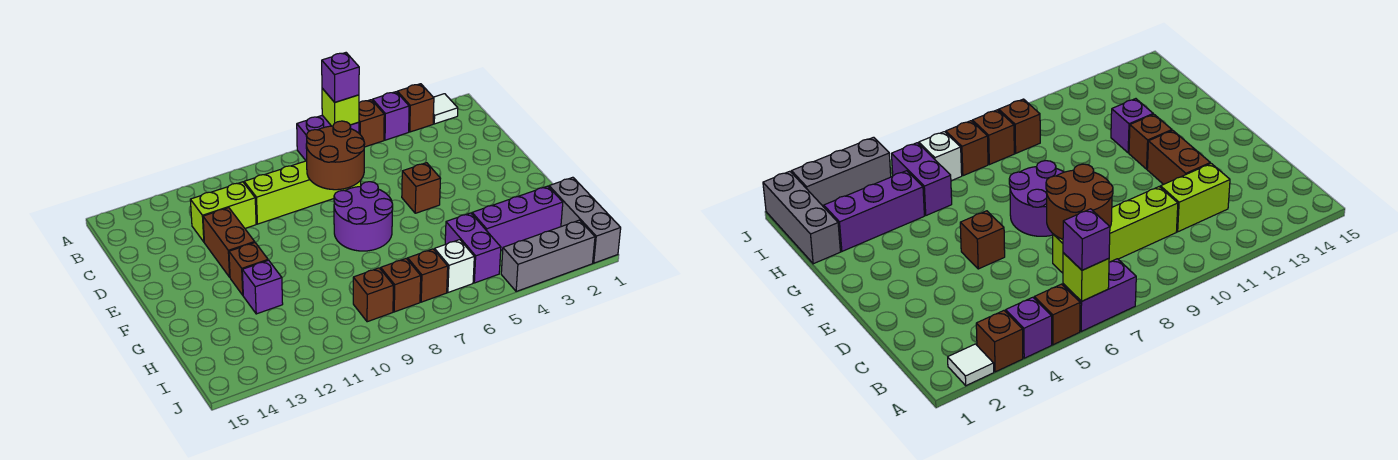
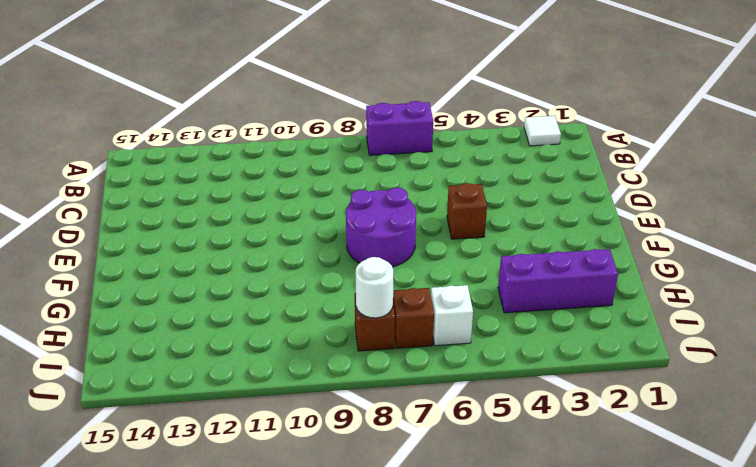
white 1x1 round brick [355,257,393,318] -> none
none -> brown 1x1 brick [397,84,434,132]
none -> purple 1x1 brick [373,92,409,140]
none -> brown 1x1 brick [359,100,384,147]

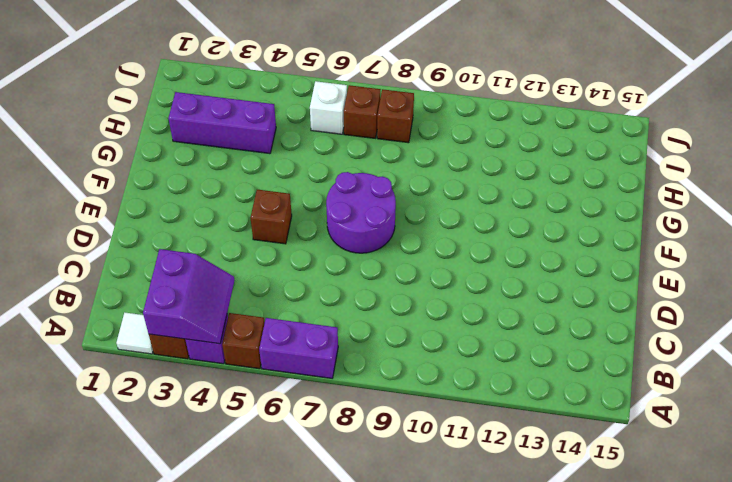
purple 2x2 slope [143,249,235,344] -> none
none -> lime 1x4 brick [244,161,361,224]
none -> lime 1x2 brick [190,182,256,242]
none -> brown 1x2 brick [203,208,255,277]

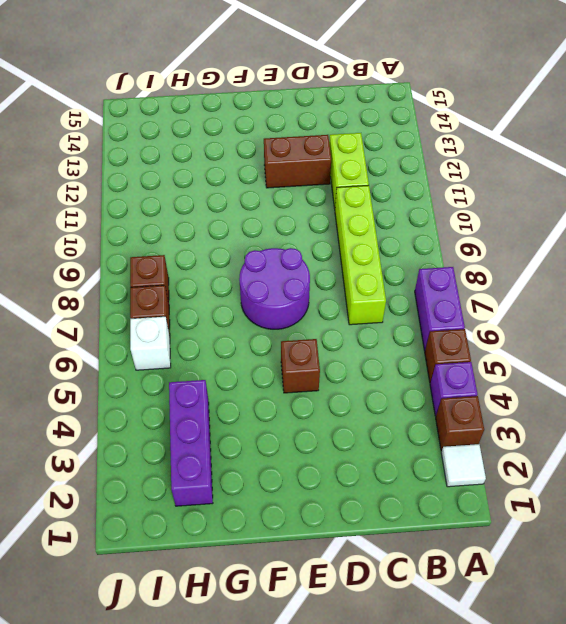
none -> brown 1x1 brick [229,243,268,295]
none -> purple 1x1 brick [242,260,283,314]
none -> grey 1x3 brick [549,177,621,263]

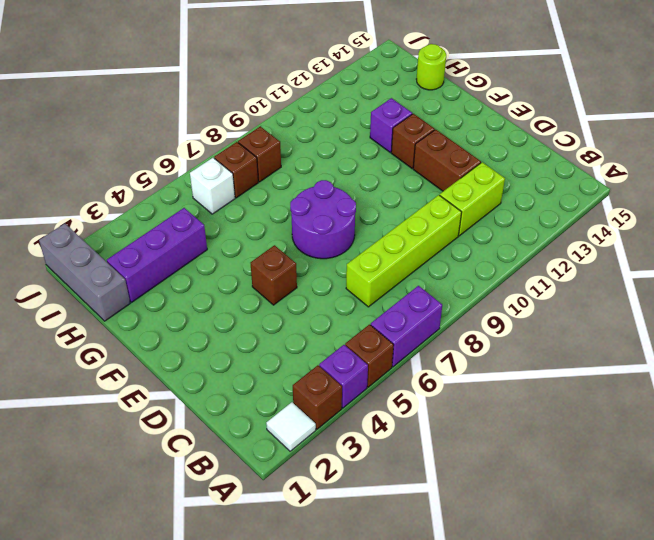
lime 1x1 round brick [416,44,446,90] -> none
none -> purple 1x2 brick [445,213,501,283]
none -> brown 1x1 brick [353,268,393,322]
none -> grey 1x3 brick [501,220,595,291]

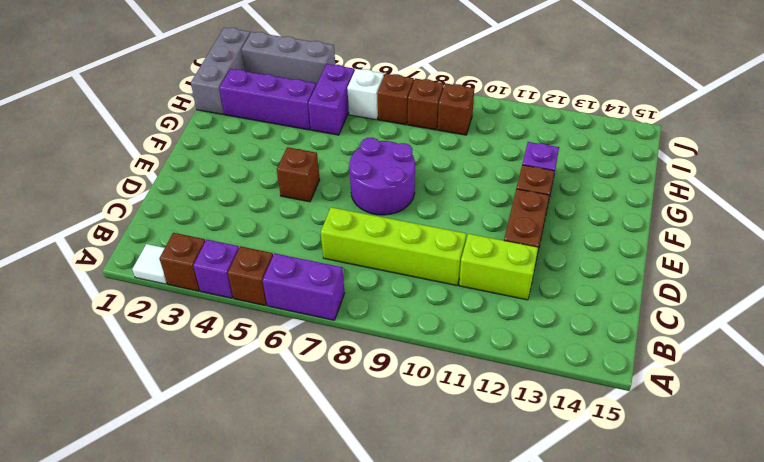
none -> lime 1x1 brick [322,88,359,126]
none -> brown 2x2 round brick [306,121,365,190]
none -> purple 1x1 brick [322,53,359,102]

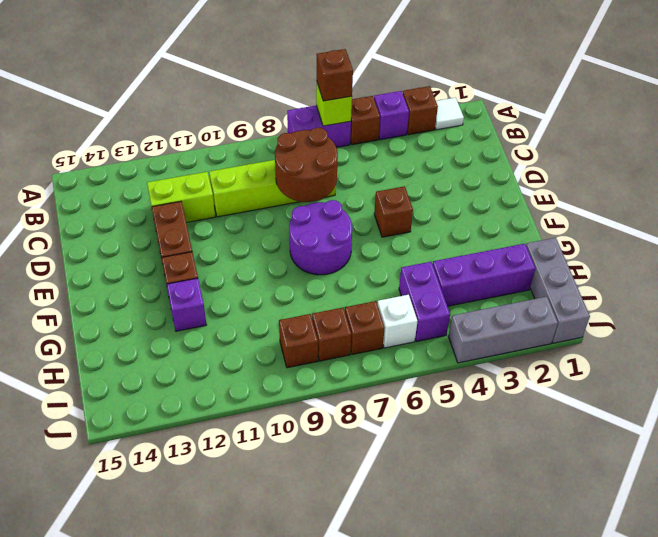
brown 1x1 brick [317,49,353,101] -> purple 1x1 brick [322,53,359,102]

